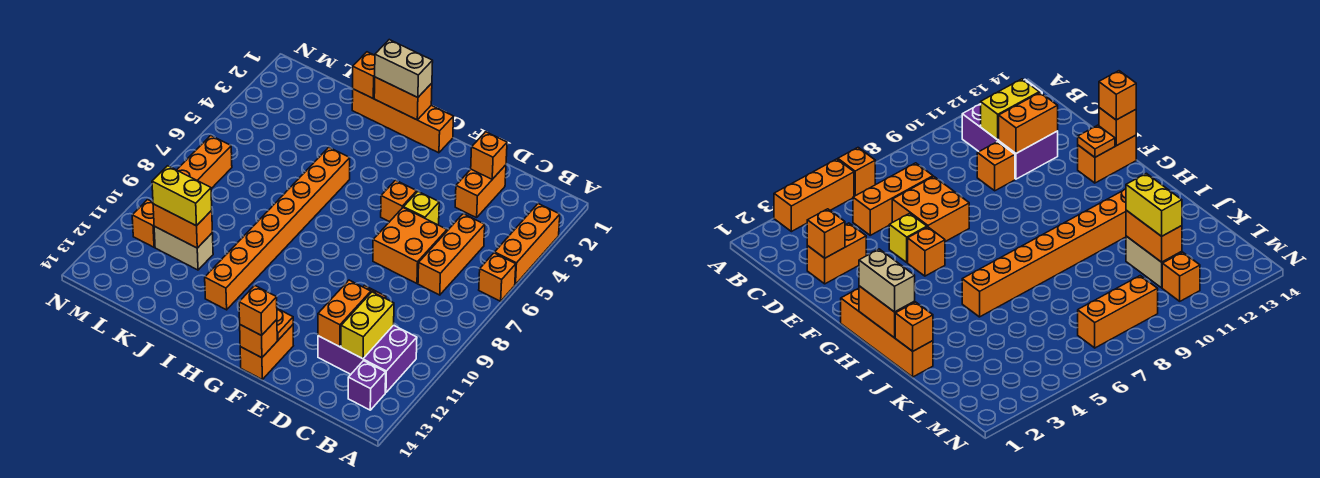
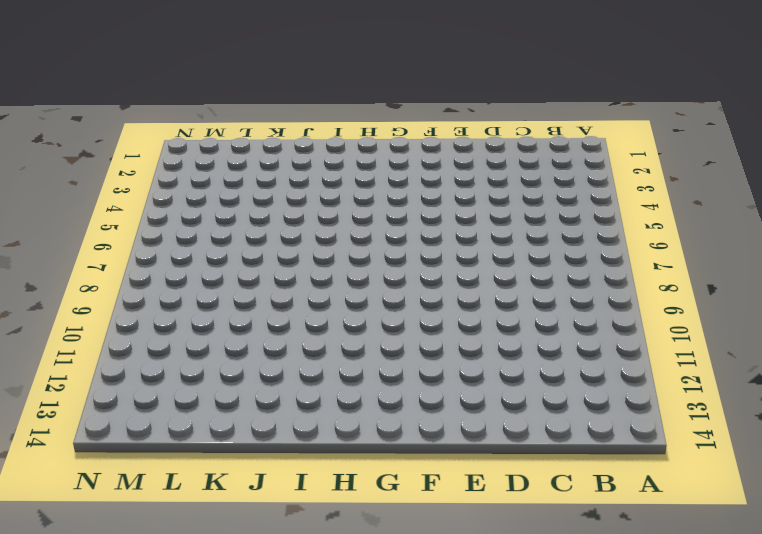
none -> orange 1x3 brick [495,204,560,284]
none -> orange 1x1 brick [479,253,516,301]
none -> purple 2x3 brick [318,325,417,393]

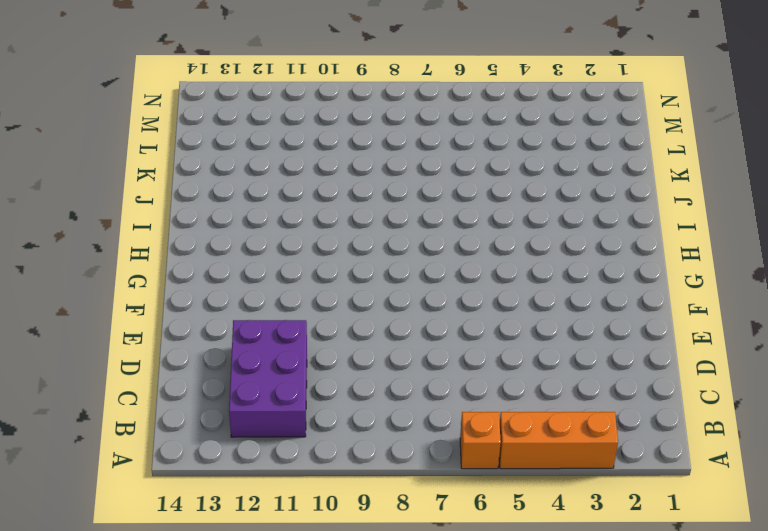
none -> purple 1x1 brick [348,361,386,410]
none -> orange 1x3 brick [418,214,485,295]
none -> orange 1x2 brick [455,165,506,218]

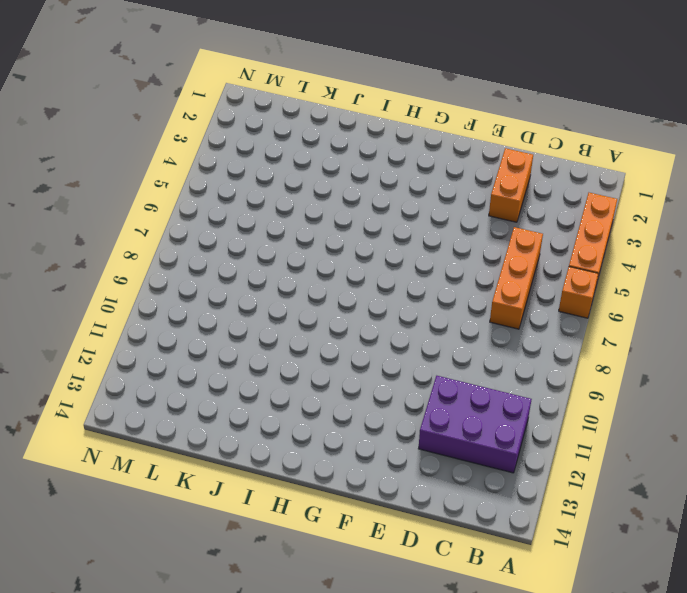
none -> purple 1x1 brick [348,361,386,410]
none -> orange 2x2 brick [373,208,447,283]
none -> orange 1x1 brick [977,142,1015,191]

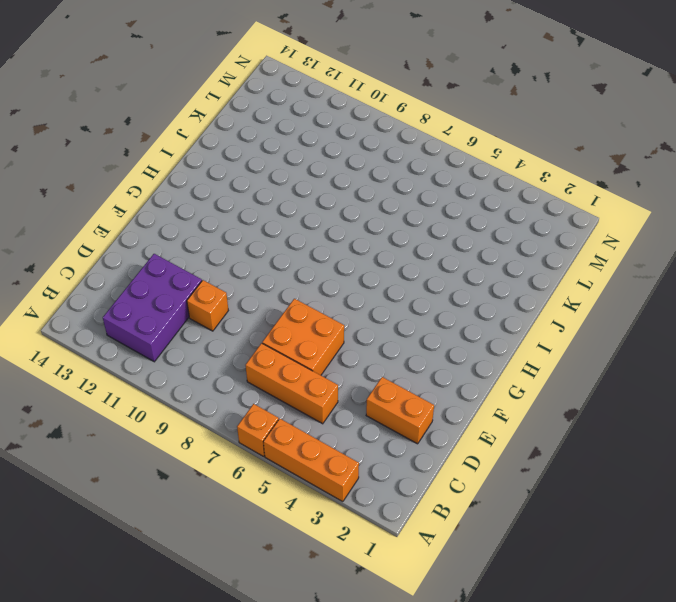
none -> purple 1x1 brick [348,361,386,410]
none -> yellow 1x1 brick [404,192,439,225]
none -> orange 1x1 brick [381,180,417,222]

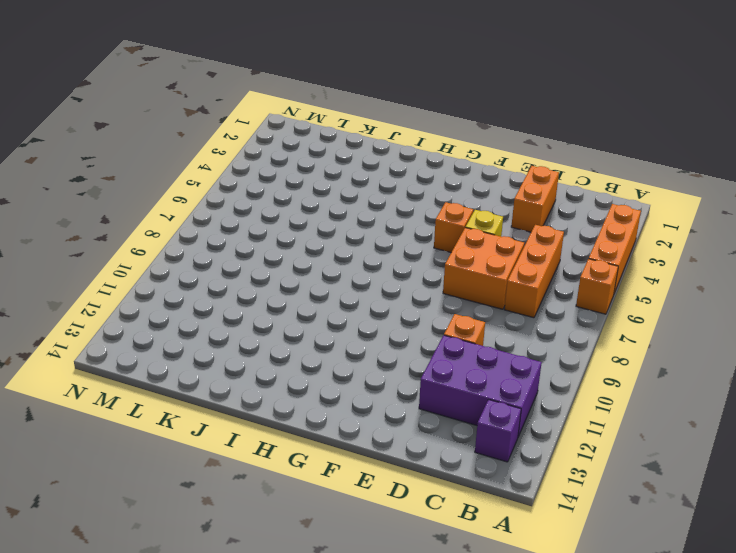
none -> orange 1x2 brick [240,325,293,379]
none -> orange 1x4 brick [352,89,454,153]
none -> orange 1x8 brick [205,147,350,310]

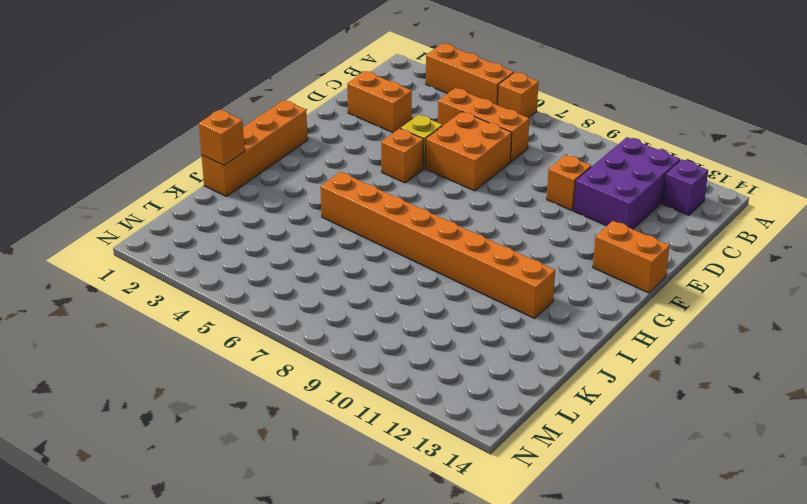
none -> tan 1x2 brick [154,226,213,270]
none -> orange 1x3 brick [177,135,232,189]
none -> orange 1x1 brick [132,200,155,247]

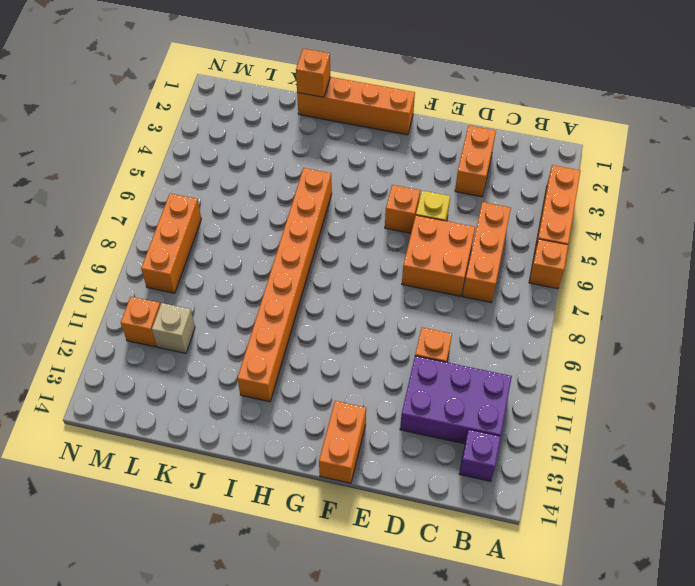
tan 1x1 brick [152,303,195,353] -> tan 1x2 brick [154,226,213,270]
none -> yellow 1x2 brick [341,292,394,359]
none -> orange 1x1 brick [471,132,507,179]
none -> orange 1x2 brick [318,280,371,347]

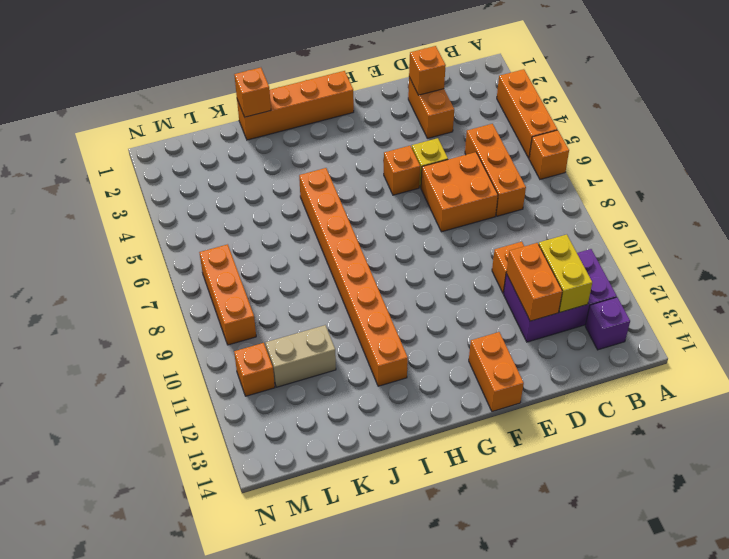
none -> orange 1x1 plate [277,309,293,340]
none -> orange 1x1 brick [240,320,277,358]
none -> orange 1x2 brick [374,77,432,120]

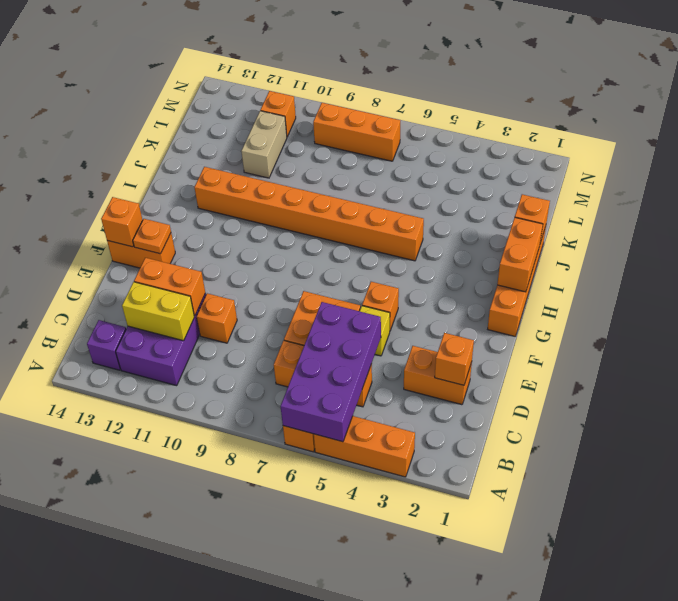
purple 2x4 brick [280,302,381,442] -> none
none -> orange 1x2 brick [153,204,212,248]
none -> orange 1x1 brick [239,286,277,336]
none -> tan 1x2 brick [375,40,433,98]

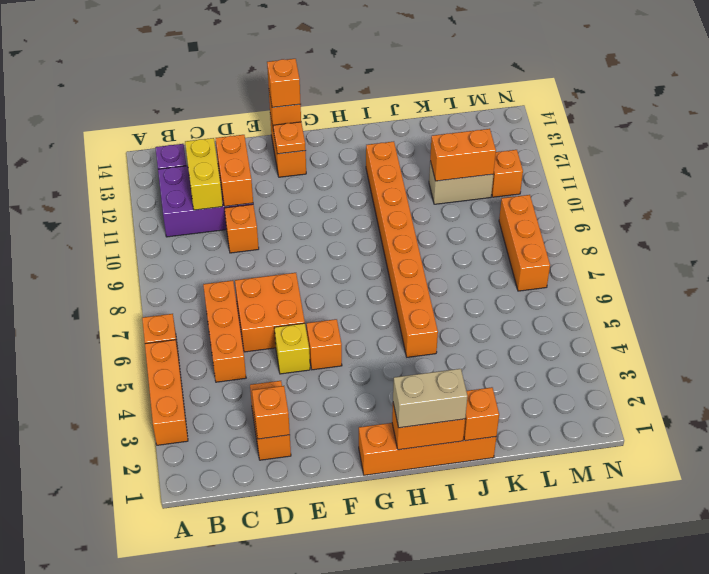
none -> yellow 1x2 brick [152,166,212,226]

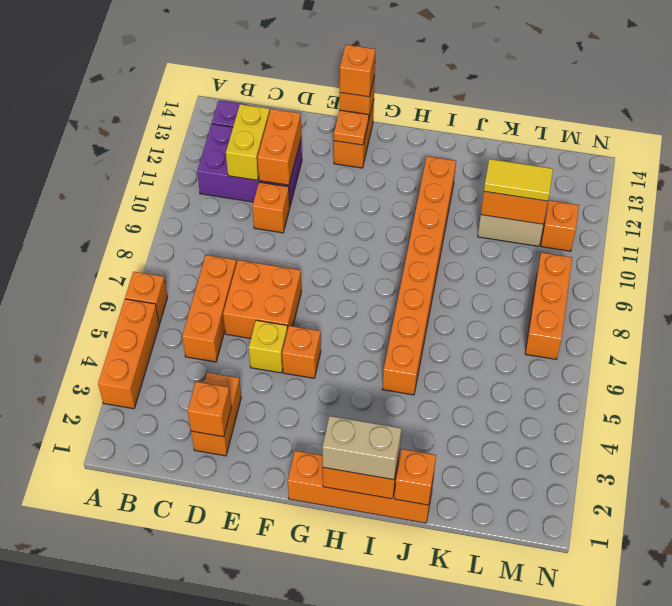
yellow 1x2 tile [484,159,553,201] -> yellow 1x2 brick [152,166,212,226]

